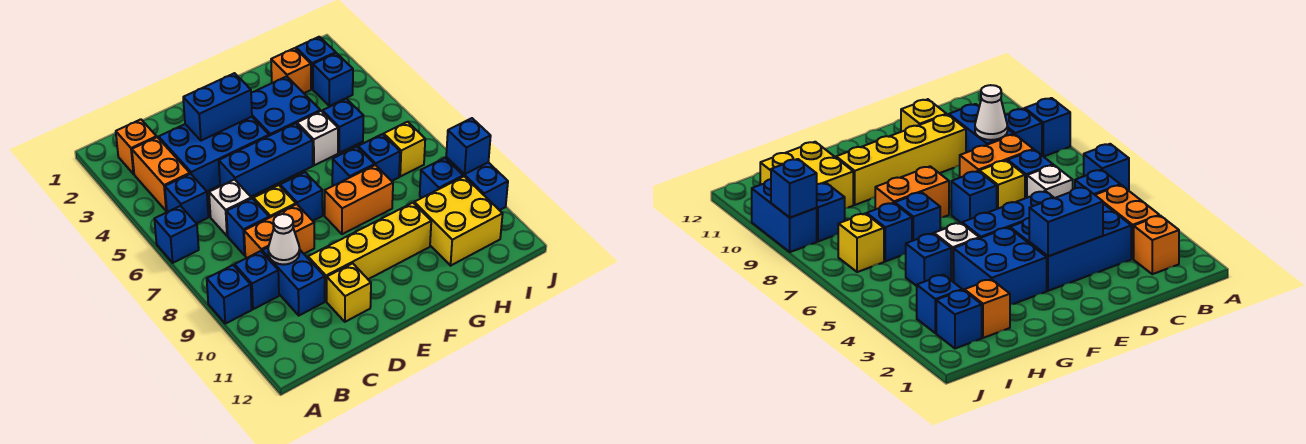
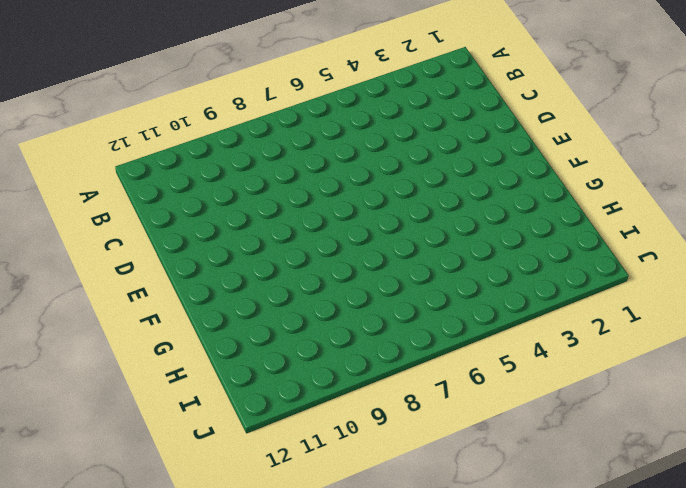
none -> blue 1x1 brick [154,206,199,263]
none -> blue 1x1 brick [207,265,252,324]
none -> orange 1x1 brick [116,119,157,174]
none -> orange 1x2 brick [132,137,190,211]

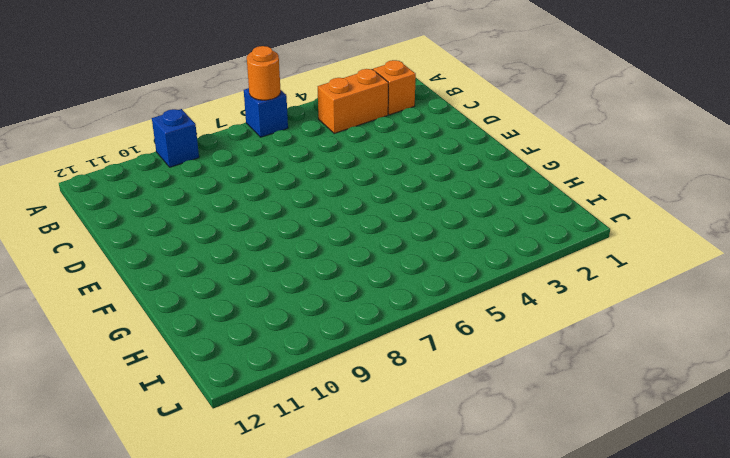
orange 1x1 round brick [247,46,281,100] -> none
none -> blue 1x1 brick [165,174,208,224]
none -> blue 1x1 brick [235,251,279,309]
none -> blue 2x3 brick [159,117,269,191]
none -> white 1x1 brick [209,180,251,236]

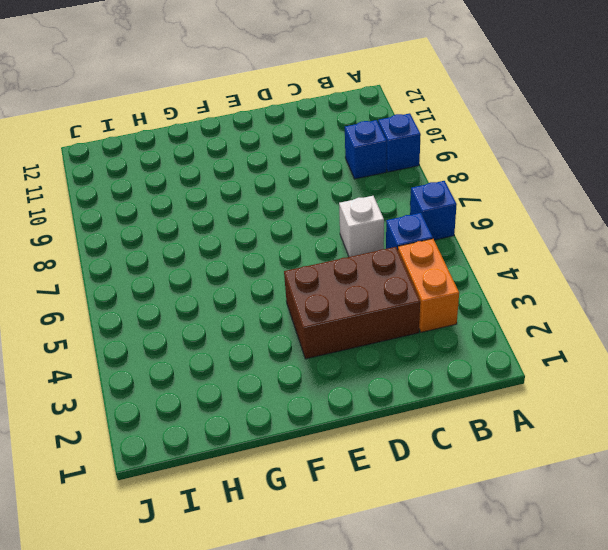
brown 2x3 brick [284,247,420,359] -> blue 2x3 brick [159,117,269,191]
none -> orange 1x1 brick [116,119,157,174]
none -> blue 1x1 brick [226,198,269,255]
none -> orange 1x2 brick [244,204,314,258]
none -> blue 1x2 brick [262,248,325,315]

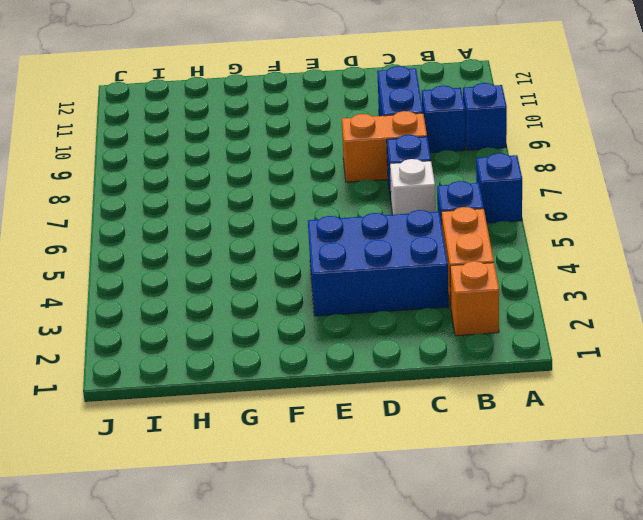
none -> blue 1x3 brick [219,123,313,196]
none -> yellow 1x1 brick [253,185,296,218]
none -> yellow 1x4 brick [308,203,431,301]
none -> yellow 1x1 brick [327,263,371,322]

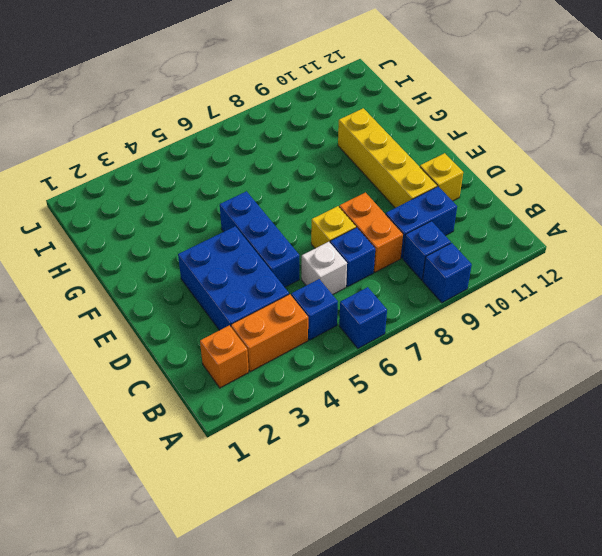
none -> blue 1x1 brick [280,172,323,221]
none -> blue 2x2 brick [251,76,320,136]
none -> orange 1x2 brick [325,165,393,234]
none -> white 1x1 brick [297,111,338,165]

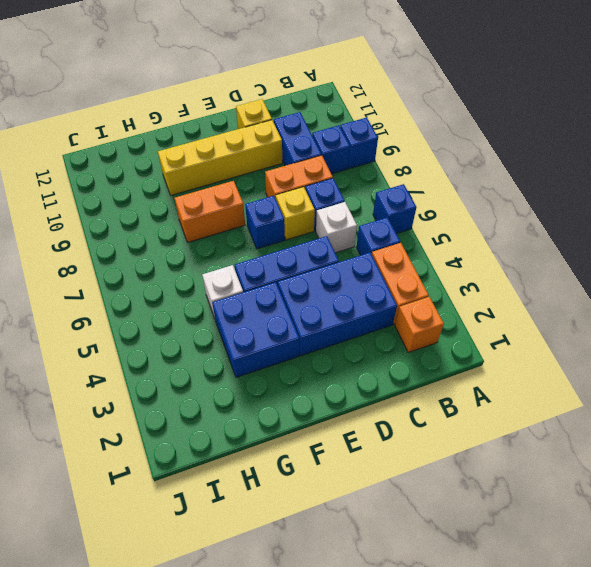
none -> blue 1x1 brick [332,147,374,186]
none -> orange 1x1 brick [271,48,311,93]
none -> blue 1x1 brick [322,99,363,153]
none -> blue 1x1 brick [358,134,400,181]

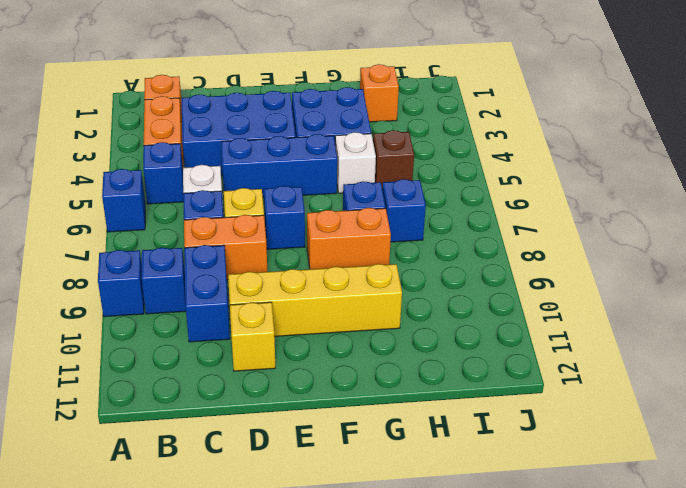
brown 1x1 brick [373,130,414,188] -> blue 1x1 brick [322,99,363,153]
none -> yellow 2x2 brick [414,176,503,266]
none -> blue 1x1 brick [296,37,336,89]
none -> blue 1x1 brick [313,53,353,106]
none -> yellow 1x1 brick [384,122,425,176]

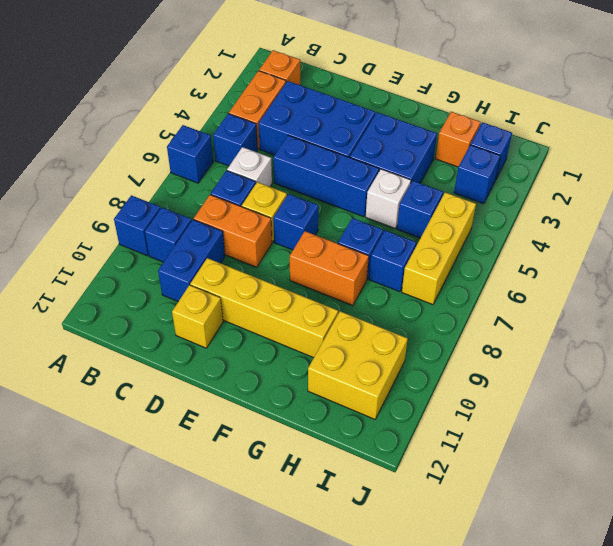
yellow 1x3 brick [402,192,476,305] -> yellow 1x1 brick [384,122,425,176]
none -> blue 1x1 brick [420,158,463,198]
none -> blue 1x2 brick [446,157,508,210]
none -> white 1x1 cone [268,214,300,265]
none -> blue 1x2 brick [183,73,252,141]

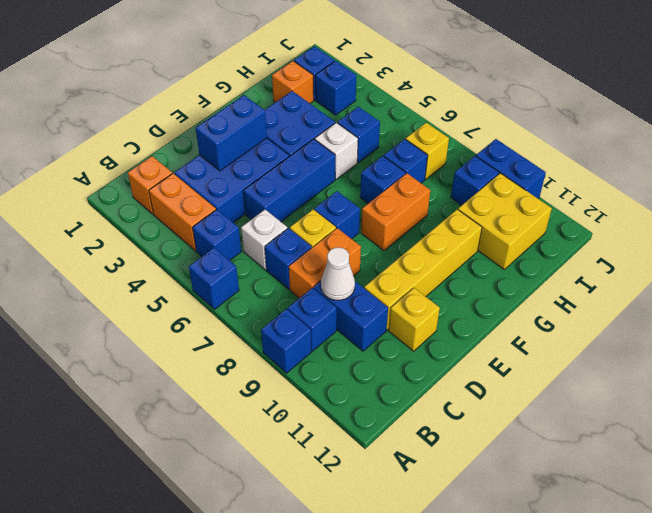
none -> blue 1x1 brick [446,118,491,174]

